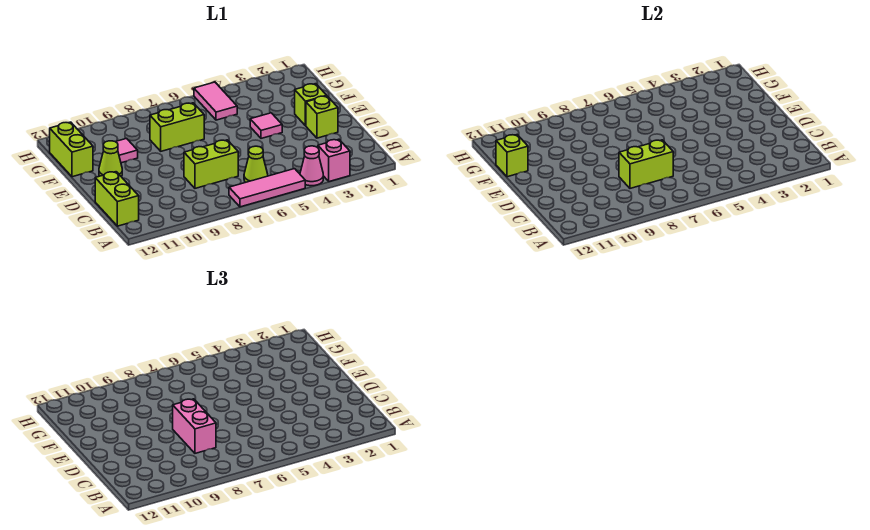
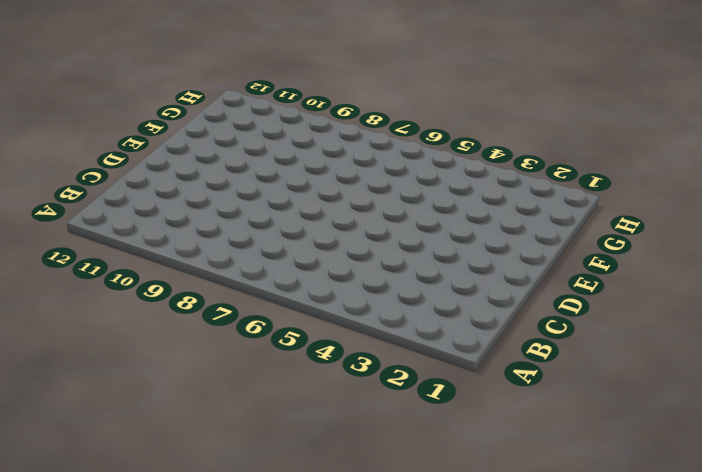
none -> pink 1x1 brick [318,139,350,182]
none -> pink 1x1 cone [300,146,323,186]
none -> pink 1x3 tile [229,169,305,207]

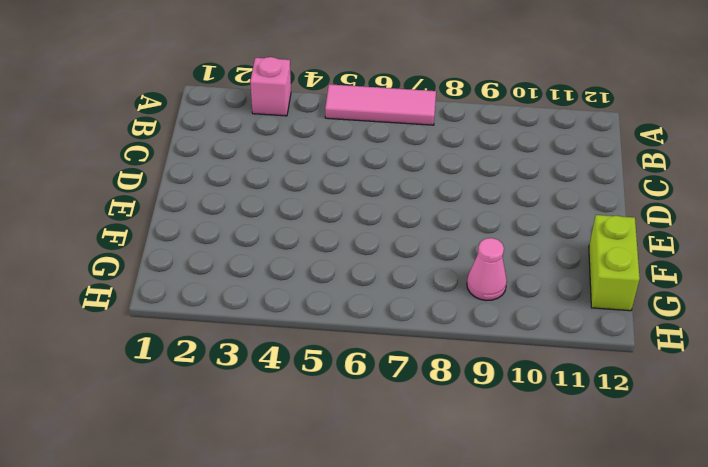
pink 1x1 cone [467,238,507,301] -> pink 1x1 cone moved to [300,146,323,186]
none -> lime 1x1 cone [244,146,268,183]
none -> lime 1x2 brick [95,172,139,226]
none -> lime 1x2 brick [184,140,238,188]

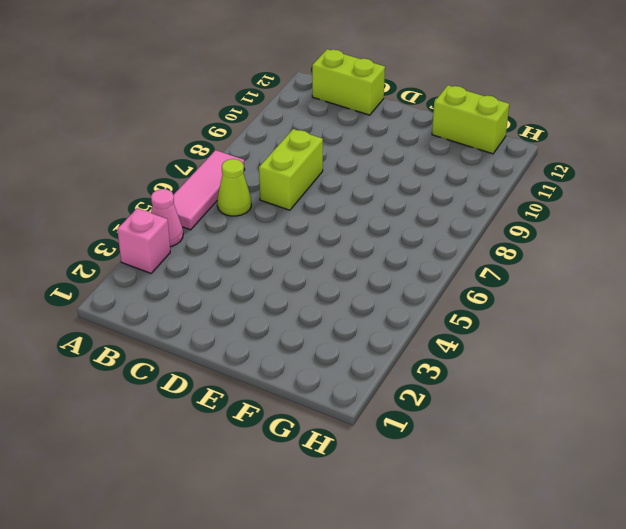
none -> lime 1x1 brick [306,96,338,138]
none -> lime 1x1 brick [295,84,327,126]
none -> pink 1x1 tile [250,113,282,138]

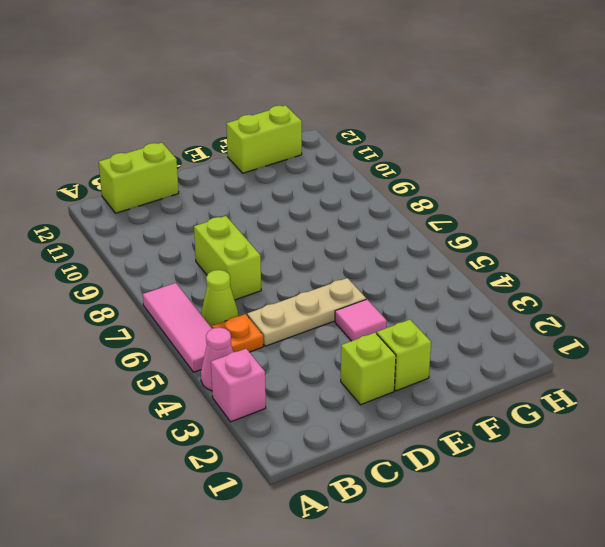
orange 1x1 plate [212,314,263,352] -> none
tan 1x3 plate [247,278,366,346] -> none
none -> lime 1x1 cone [99,141,122,177]
none -> lime 1x2 brick [150,103,204,151]
none -> pink 1x1 tile [116,139,138,163]

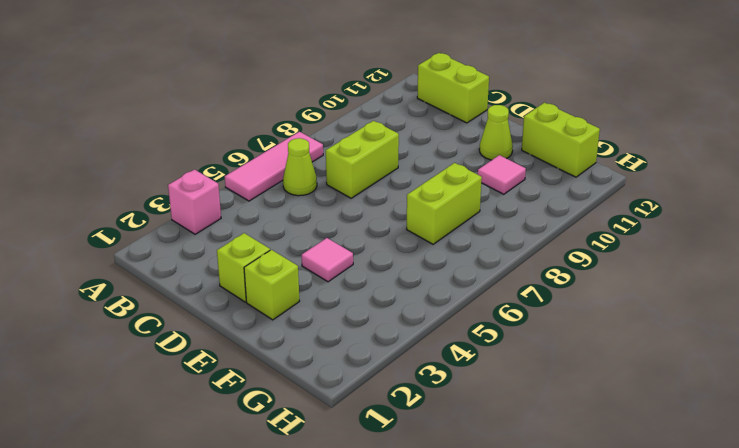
none -> pink 1x1 cone [300,146,323,186]
none -> pink 1x2 tile [194,82,237,120]
none -> lime 1x2 brick [619,140,673,188]

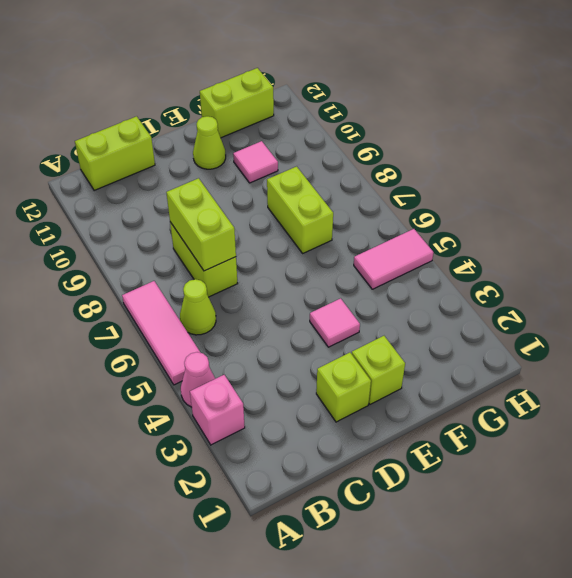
none -> lime 1x1 brick [496,135,528,177]
none -> pink 1x2 brick [173,399,216,453]

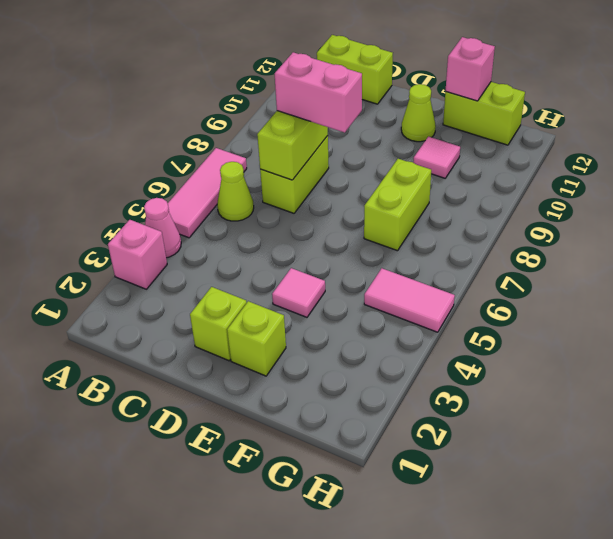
pink 1x1 brick [446,37,495,101] -> lime 1x1 brick [496,135,528,177]

